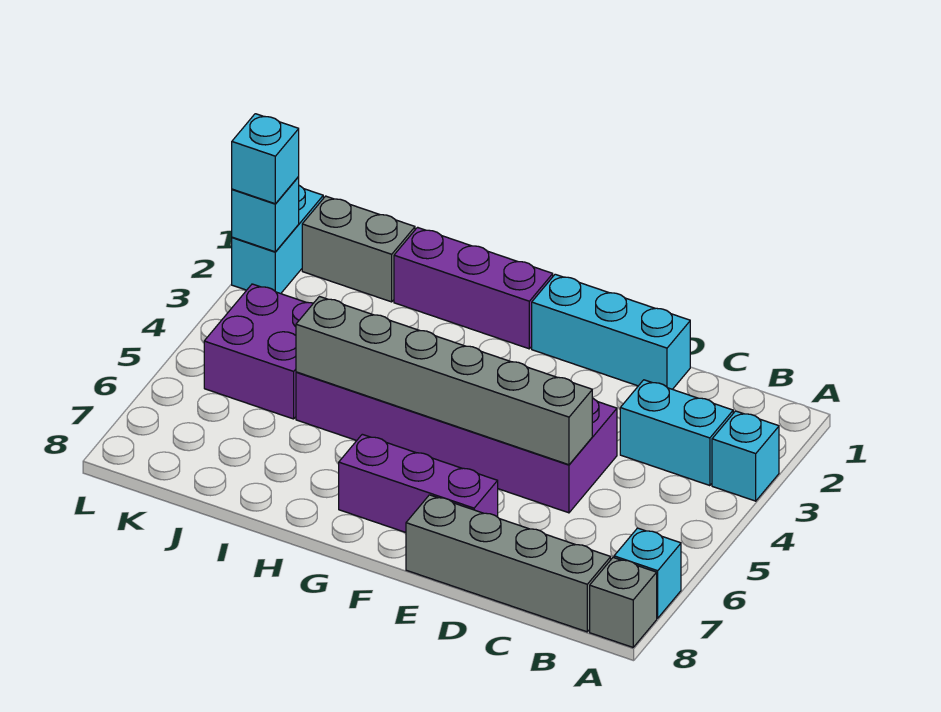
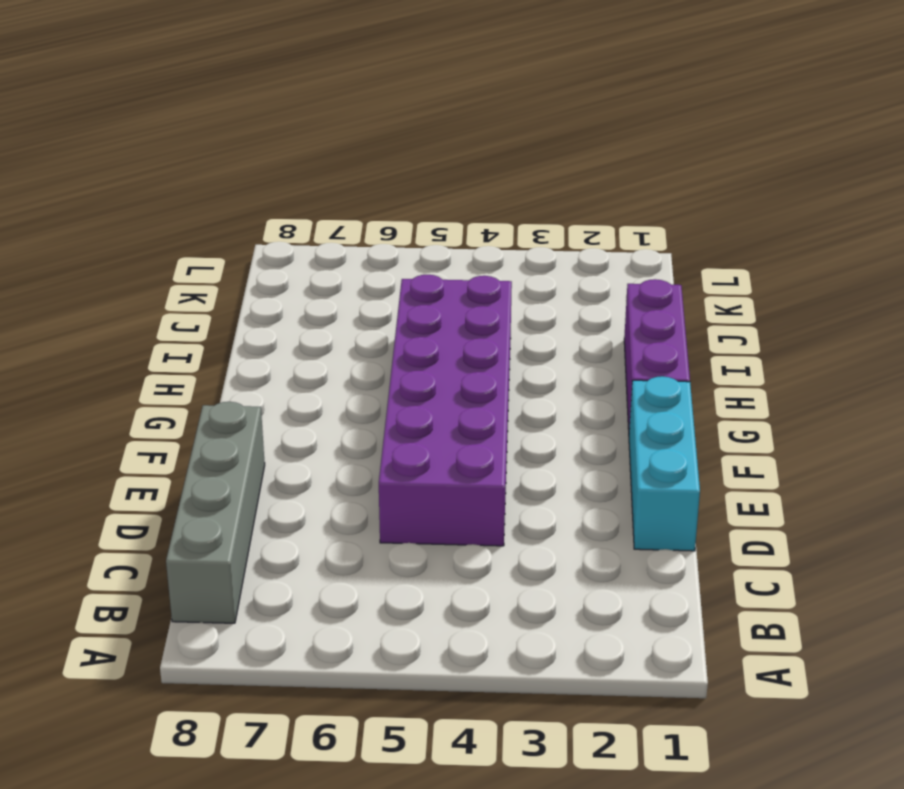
none -> cyan 1x1 brick [712,411,779,501]
none -> cyan 1x1 brick [614,528,681,618]
none -> grey 1x1 brick [590,558,657,647]

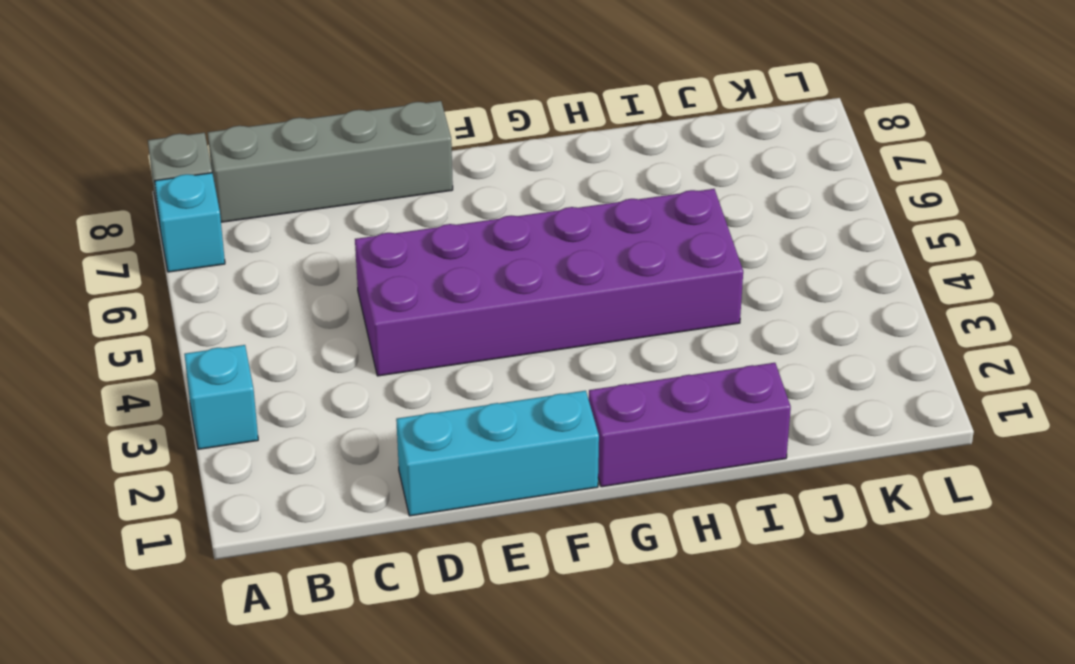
none -> cyan 1x2 brick [620,380,733,486]
none -> purple 1x3 brick [339,434,498,532]
none -> grey 1x2 brick [302,196,415,302]

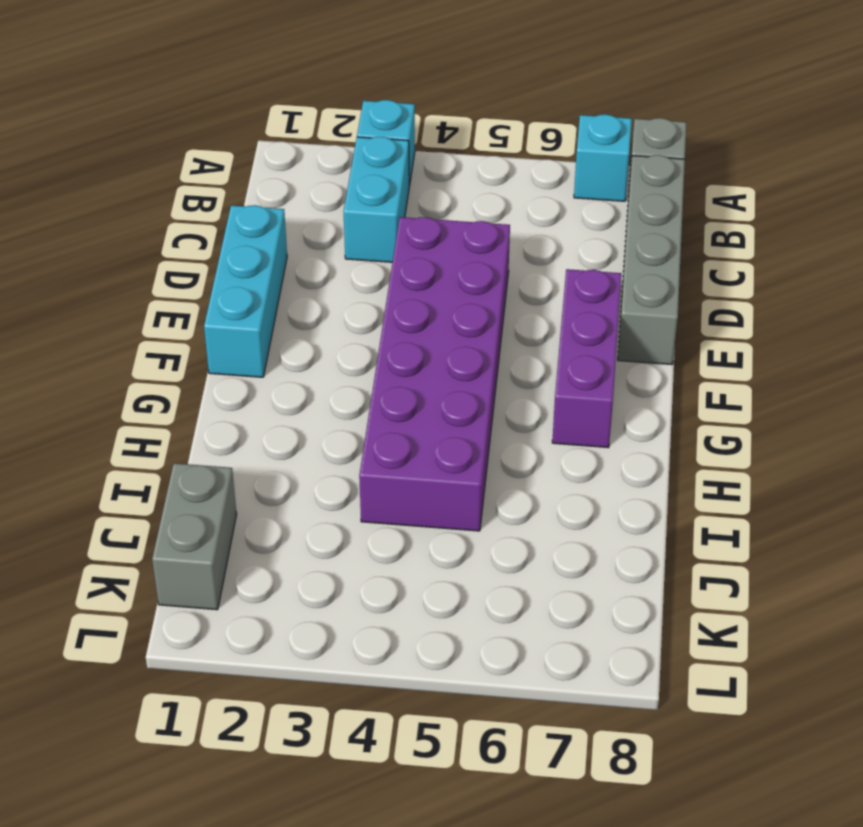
none -> purple 1x3 brick [394,227,553,349]
none -> purple 2x2 brick [204,284,313,419]
none -> cyan 1x2 brick [232,186,323,294]

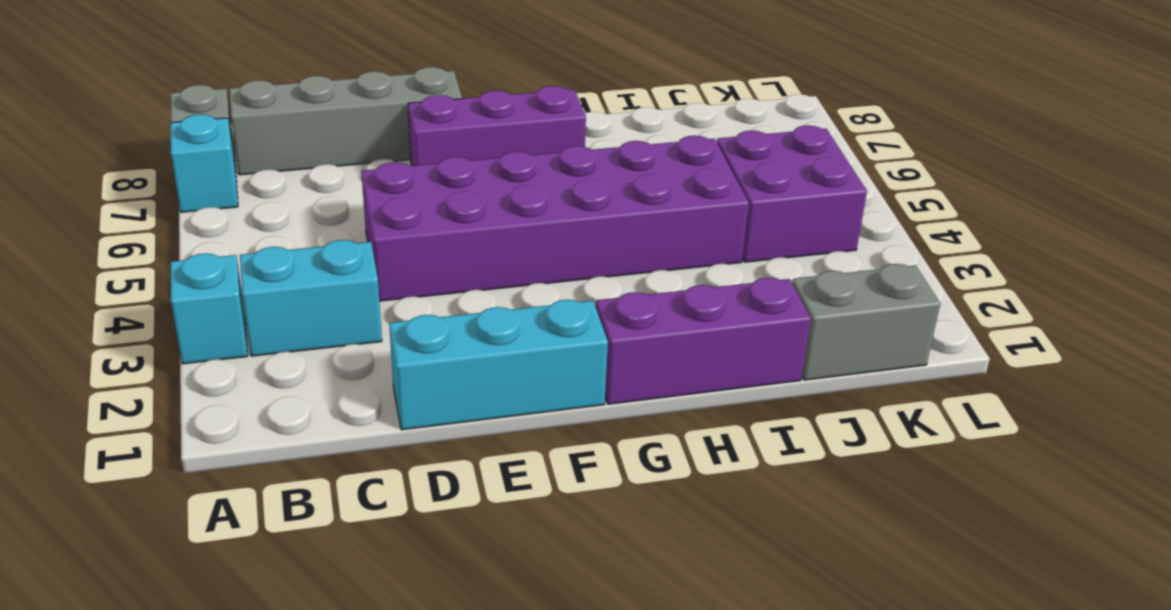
none -> cyan 1x2 brick [232,186,323,294]
none -> grey 1x6 brick [296,297,592,465]
none -> cyan 1x1 brick [232,176,299,252]

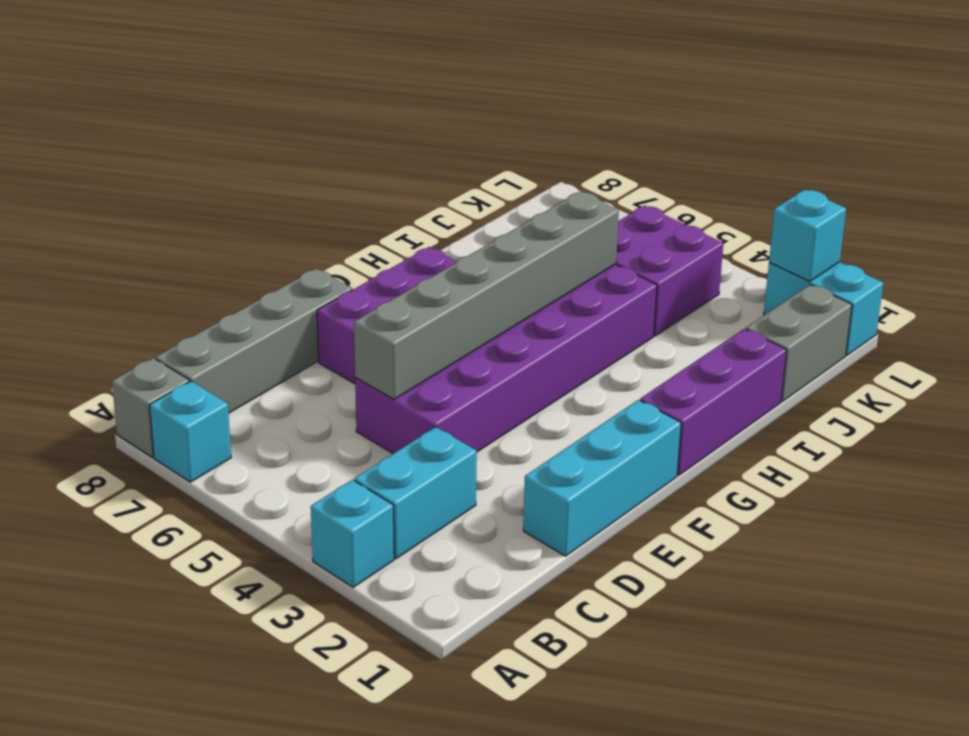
none -> cyan 1x1 brick [232,114,299,204]

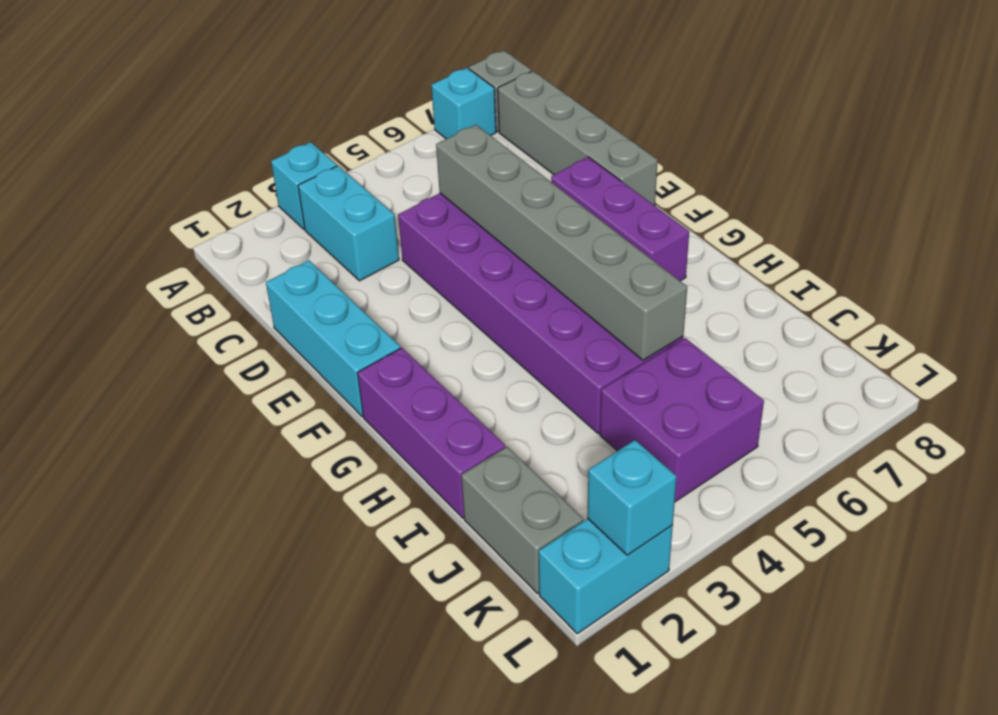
none -> cyan 1x1 brick [232,114,299,204]

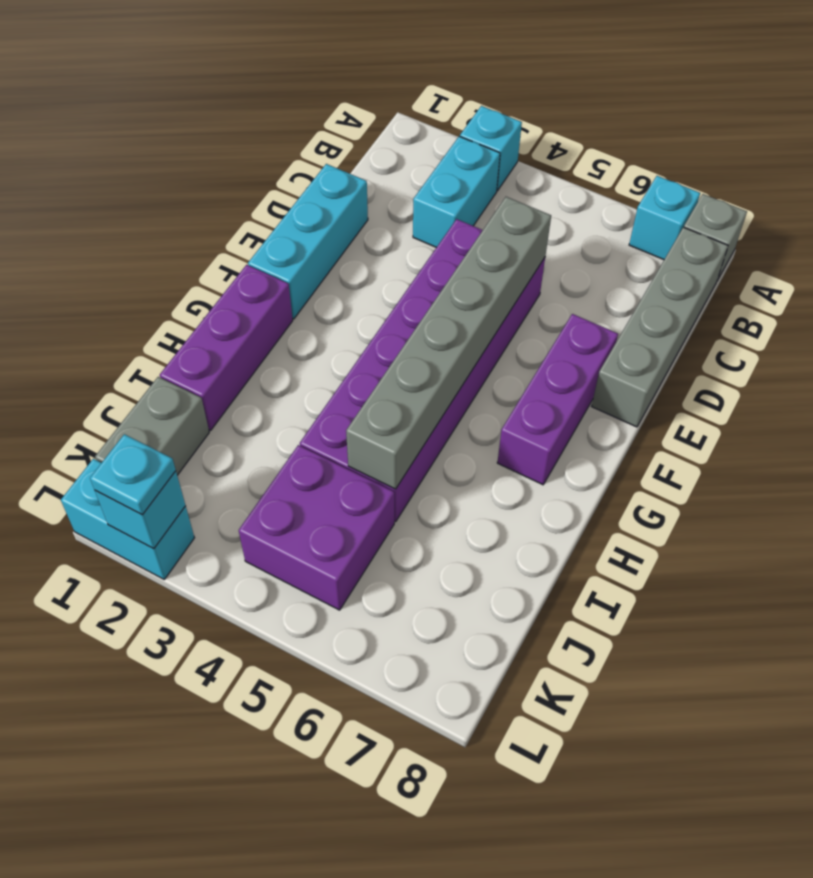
cyan 1x1 plate [90,434,176,515] -> cyan 1x1 brick [232,114,299,204]

